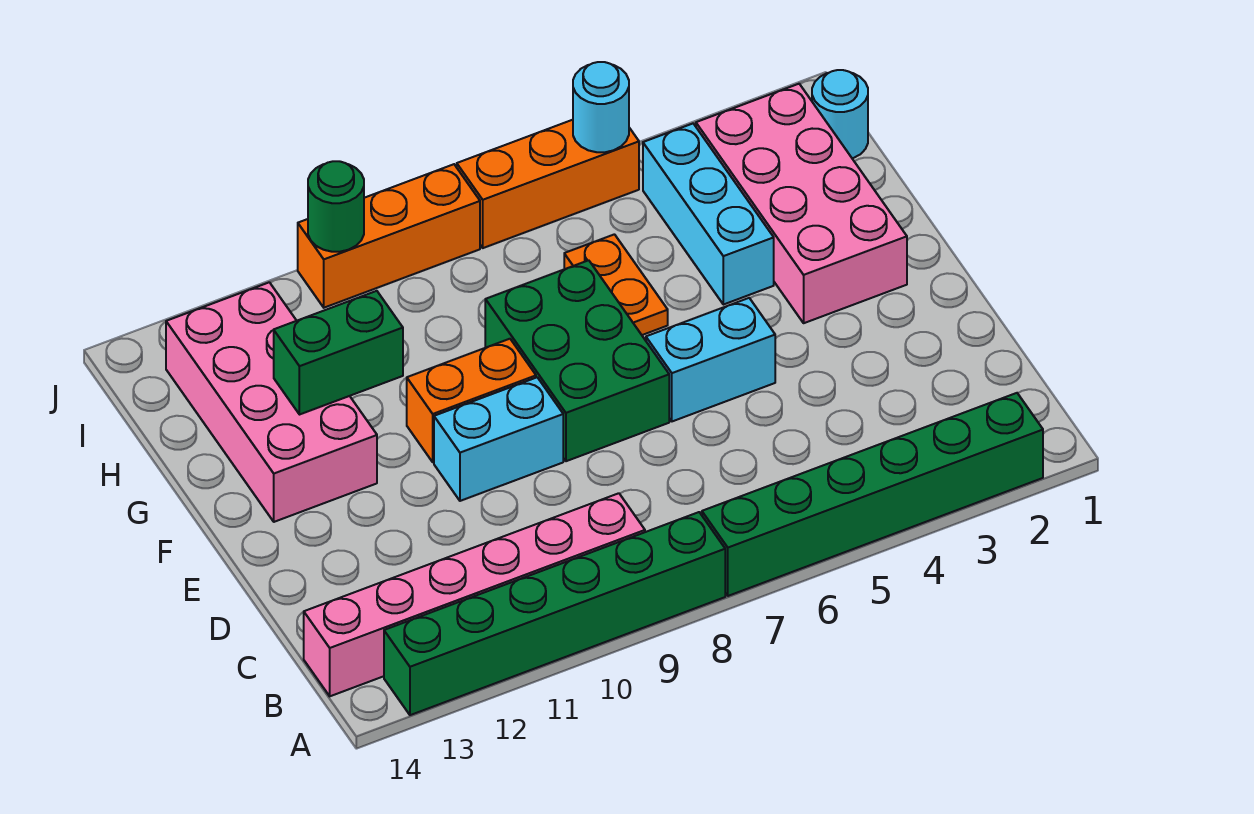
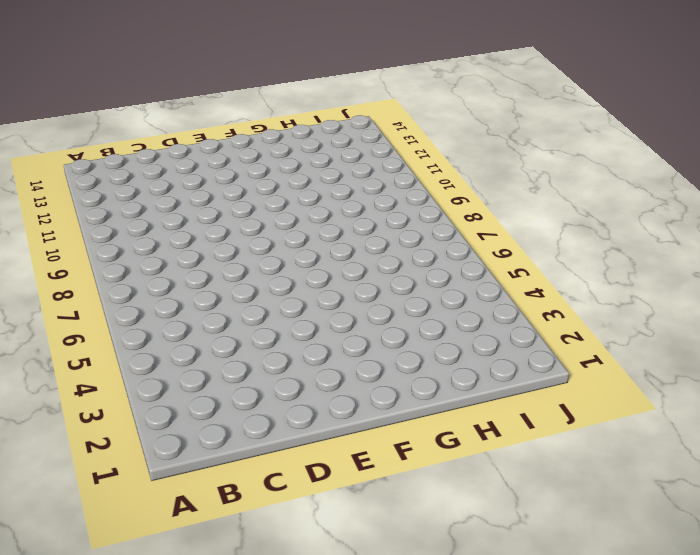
none -> green 1x6 brick [702,393,1043,596]
none -> green 1x6 brick [384,512,725,715]
none -> pink 1x6 brick [304,493,645,696]

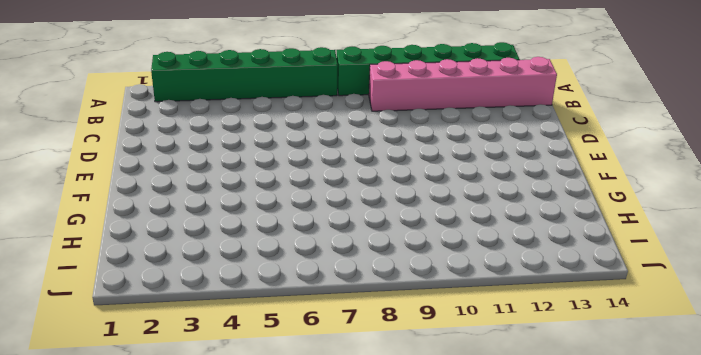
none -> cyan 1x2 brick [646,298,775,421]
none -> green 2x3 brick [485,260,669,461]
none -> cyan 1x2 brick [434,377,563,501]

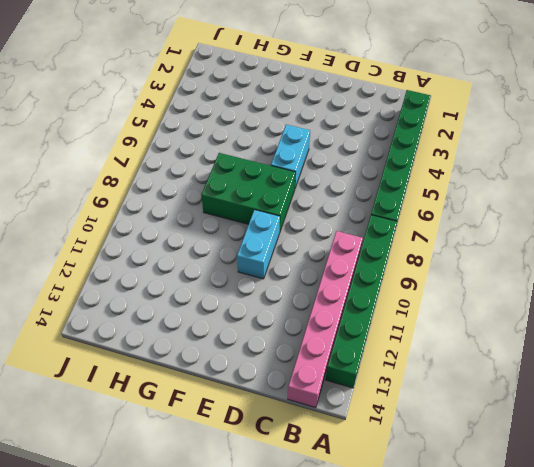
none -> pink 2x4 brick [696,84,907,323]
none -> orange 1x2 brick [407,339,536,462]
none -> pink 2x4 brick [166,282,377,522]

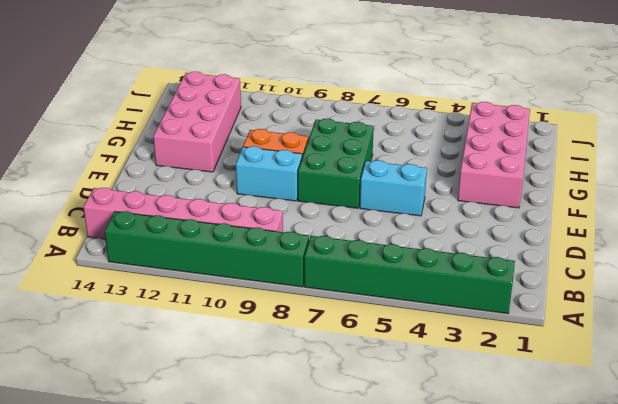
none -> cyan 1x3 brick [643,124,774,305]
none -> orange 1x2 plate [564,234,668,335]
none -> cyan 1x1 round brick [812,70,868,158]

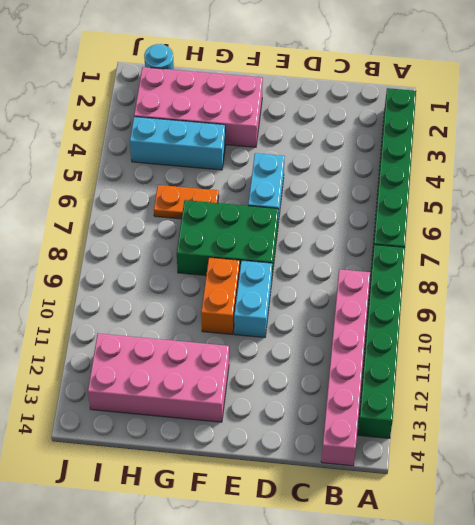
none -> orange 1x3 brick [457,120,639,248]
none -> orange 1x3 brick [298,164,480,308]
none -> green 1x2 brick [274,291,403,415]

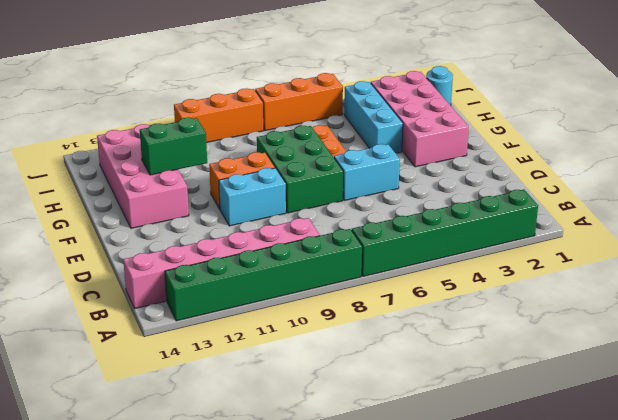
none -> cyan 1x1 round brick [573,62,629,152]
none -> green 1x1 round brick [308,161,364,252]

